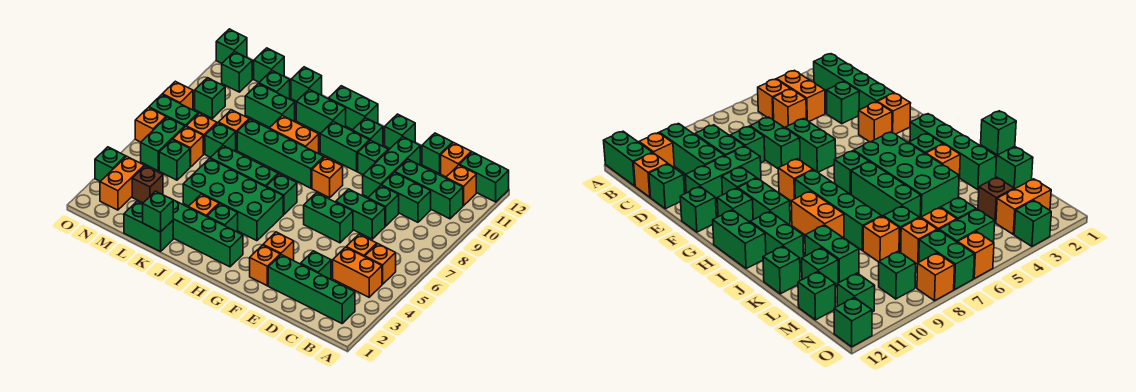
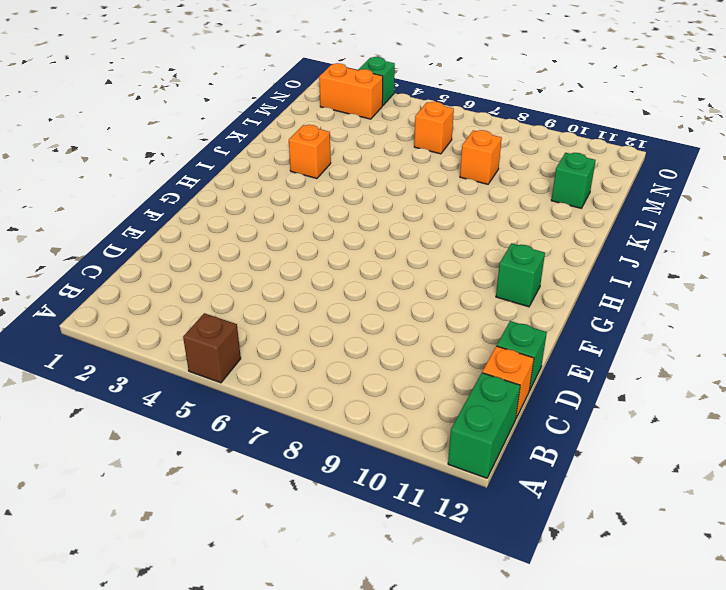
brown 1x1 brick [183,313,241,383] -> brown 1x1 brick moved to [132,166,163,203]
none -> green 1x4 brick [268,255,355,323]
none -> orange 1x2 brick [333,247,382,297]
none -> orange 1x1 brick [365,244,396,284]
none -> green 1x3 brick [395,159,463,219]

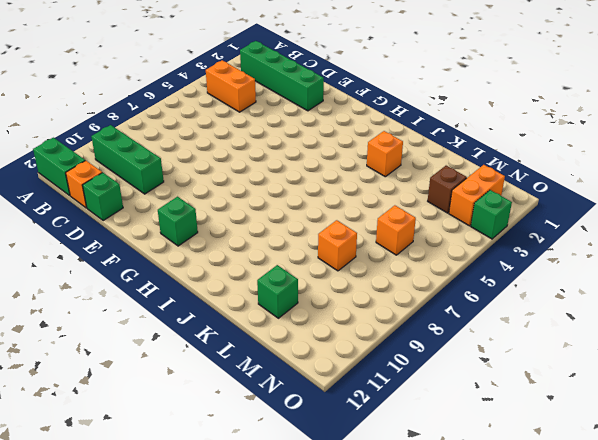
none -> orange 1x1 brick [365,244,396,284]
none -> orange 1x1 brick [446,165,476,206]
none -> orange 1x1 brick [346,234,377,257]
none -> green 1x2 brick [381,172,431,222]

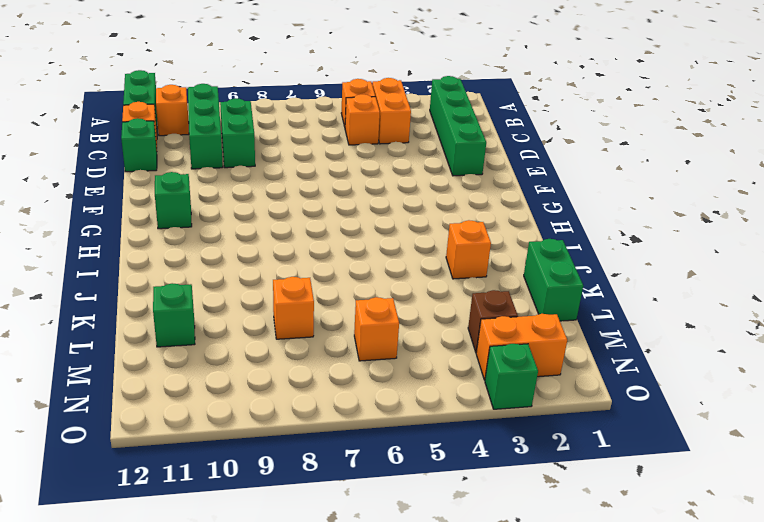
none -> green 1x1 brick [301,251,331,279]
none -> green 1x2 brick [336,189,385,239]
none -> green 1x1 brick [368,186,399,226]
none -> green 1x2 brick [304,193,353,243]

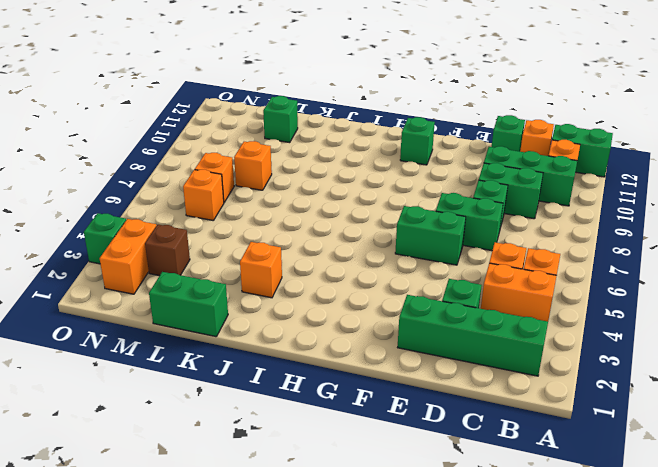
none -> green 1x3 brick [363,137,420,197]
none -> orange 1x1 brick [250,245,280,286]
none -> orange 1x1 brick [263,232,294,260]
none -> green 1x1 brick [358,140,388,175]

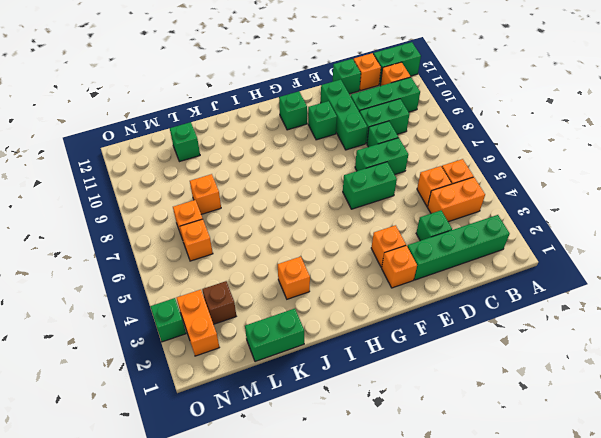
none -> green 1x1 brick [385,114,415,148]
none -> orange 1x1 brick [312,157,343,198]
none -> green 1x2 brick [320,121,370,171]
none -> green 1x4 brick [173,200,243,267]

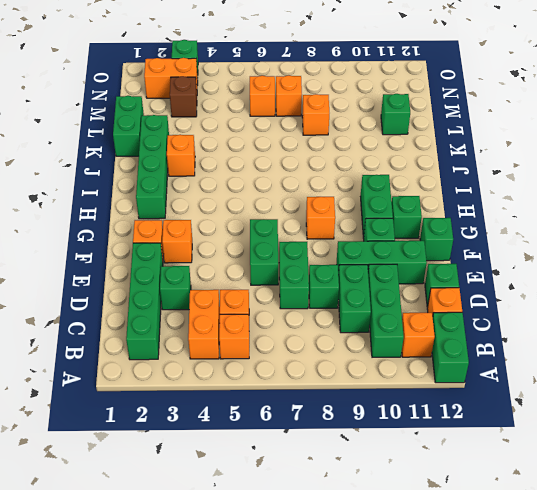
none -> green 2x4 brick [183,158,283,241]
none -> green 1x1 brick [266,174,297,214]
none -> green 1x4 brick [237,119,324,188]
none -> green 1x2 brick [329,86,378,130]

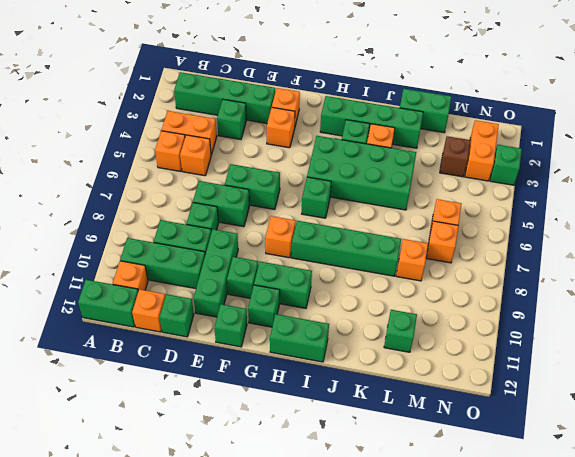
none -> green 1x3 brick [210,146,278,187]
none -> orange 1x2 brick [269,116,319,154]
none -> green 1x2 brick [296,89,346,133]
none -> green 1x2 brick [245,84,295,128]

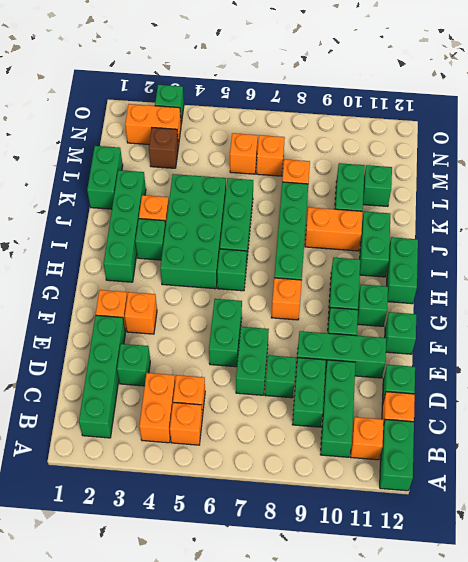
orange 1x2 brick [305,207,363,251] -> orange 1x2 brick turned to [269,116,319,154]
none -> green 1x1 brick [291,67,322,101]
none -> green 1x1 brick [205,123,236,157]
none -> green 1x1 brick [159,139,190,180]
none -> green 1x1 brick [254,48,284,82]

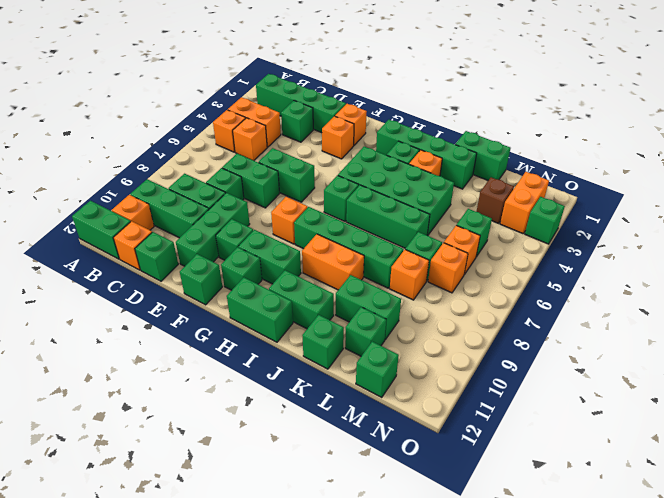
none -> green 1x2 brick [141,117,185,171]
none -> green 1x2 brick [149,95,198,127]
none -> green 1x1 brick [195,78,225,118]
none -> green 1x1 brick [222,51,252,92]

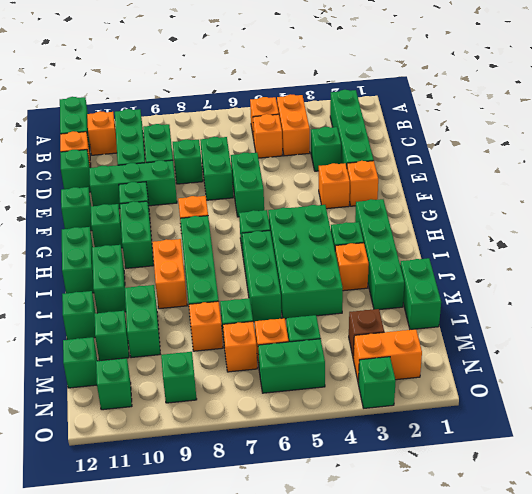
none -> green 1x2 brick [149,95,198,127]
none -> orange 1x1 brick [135,108,166,142]
none -> orange 1x1 brick [162,81,193,110]
none -> green 1x1 brick [216,29,247,63]

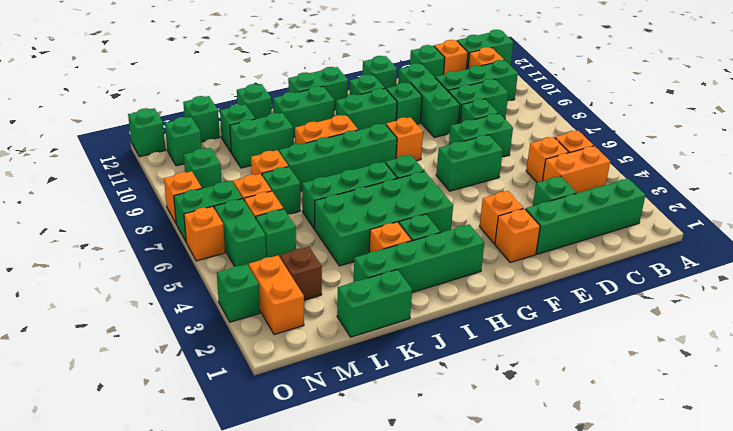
none -> green 1x1 brick [143,191,173,232]

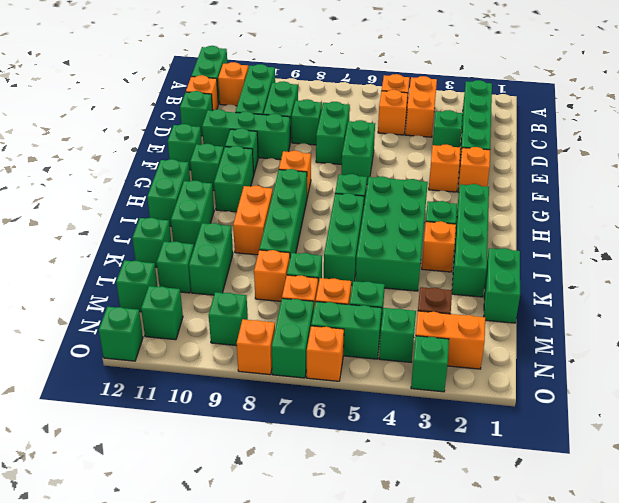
green 1x1 brick [379,308,416,362] -> green 1x1 brick moved to [143,191,173,232]

